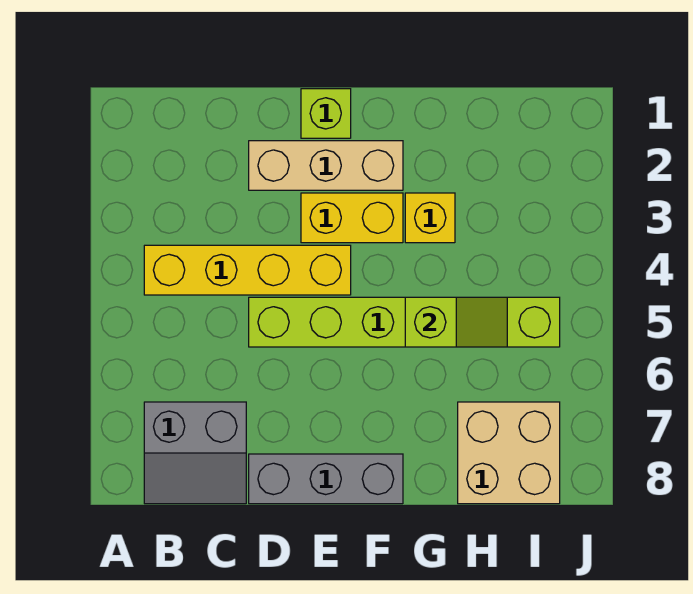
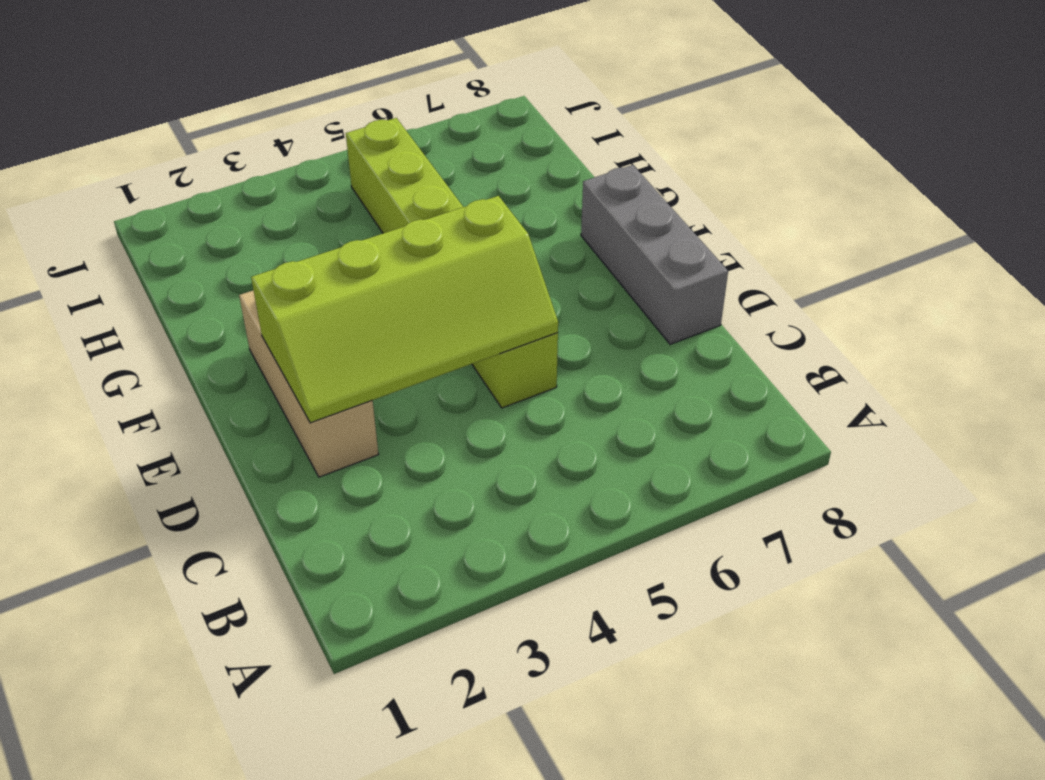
lime 2x4 slope [251,196,558,423] -> none
none -> yellow 1x4 brick [144,245,351,295]
none -> grey 2x2 slope [144,402,246,504]

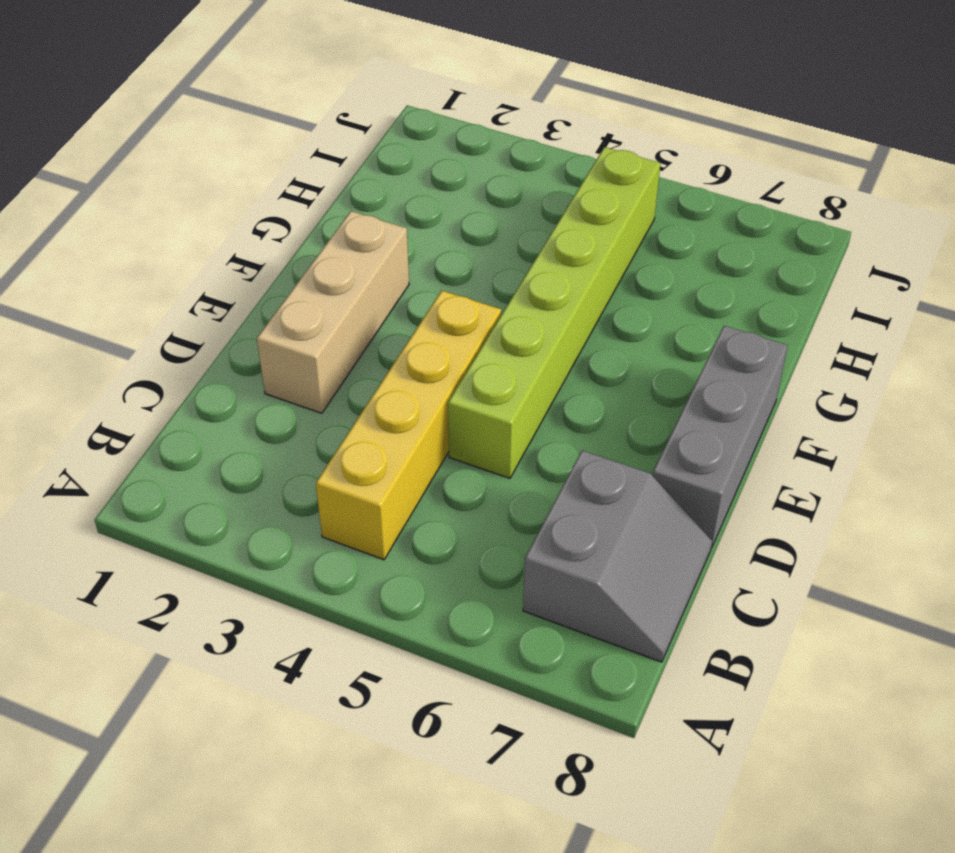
none -> lime 1x1 brick [301,89,351,138]
none -> yellow 1x2 brick [301,193,403,243]

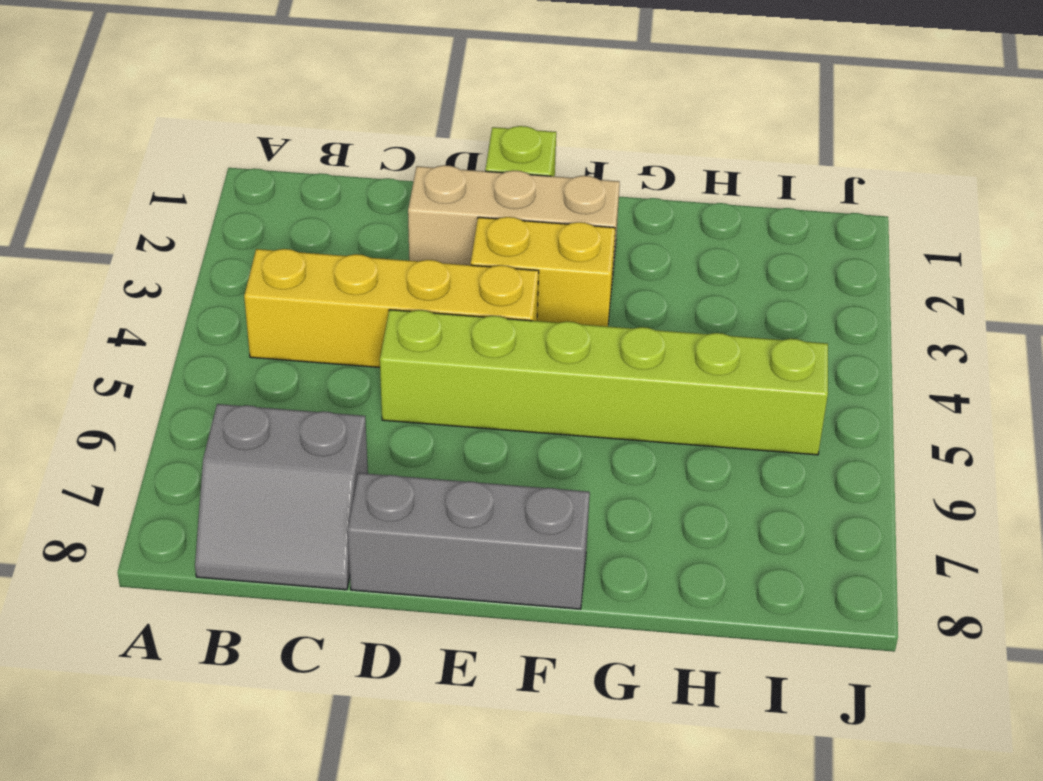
none -> yellow 1x1 brick [405,193,455,243]
none -> tan 2x2 brick [458,402,560,504]

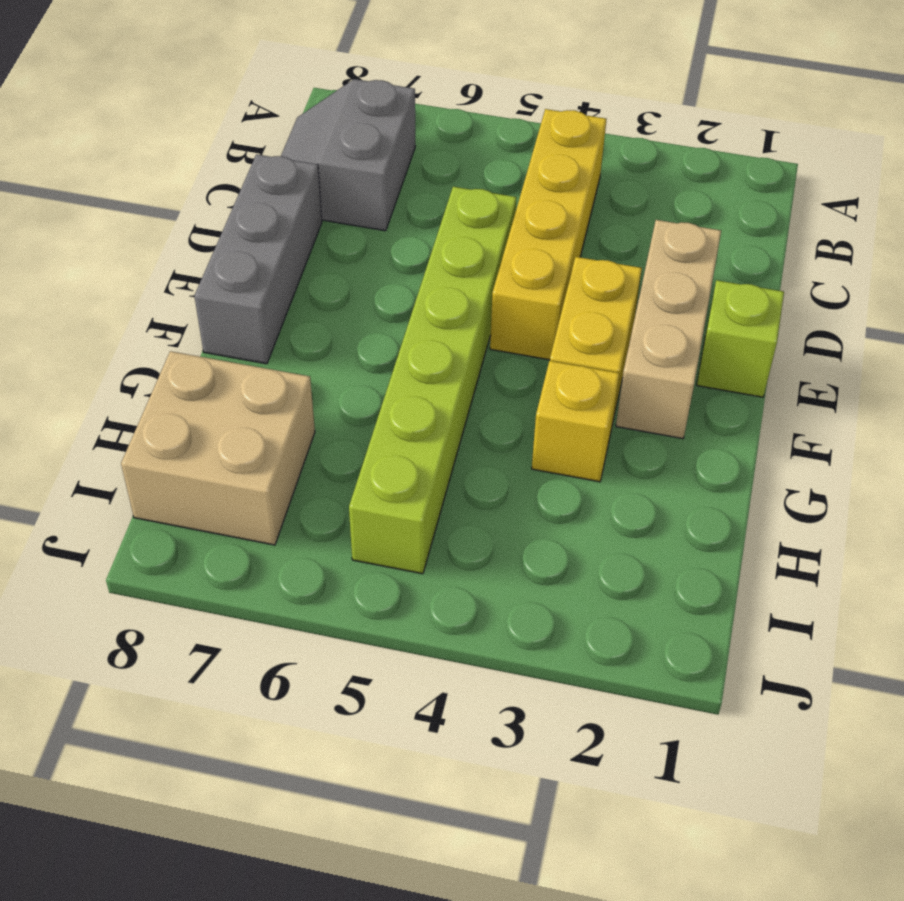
none -> lime 1x2 slope [405,297,507,347]

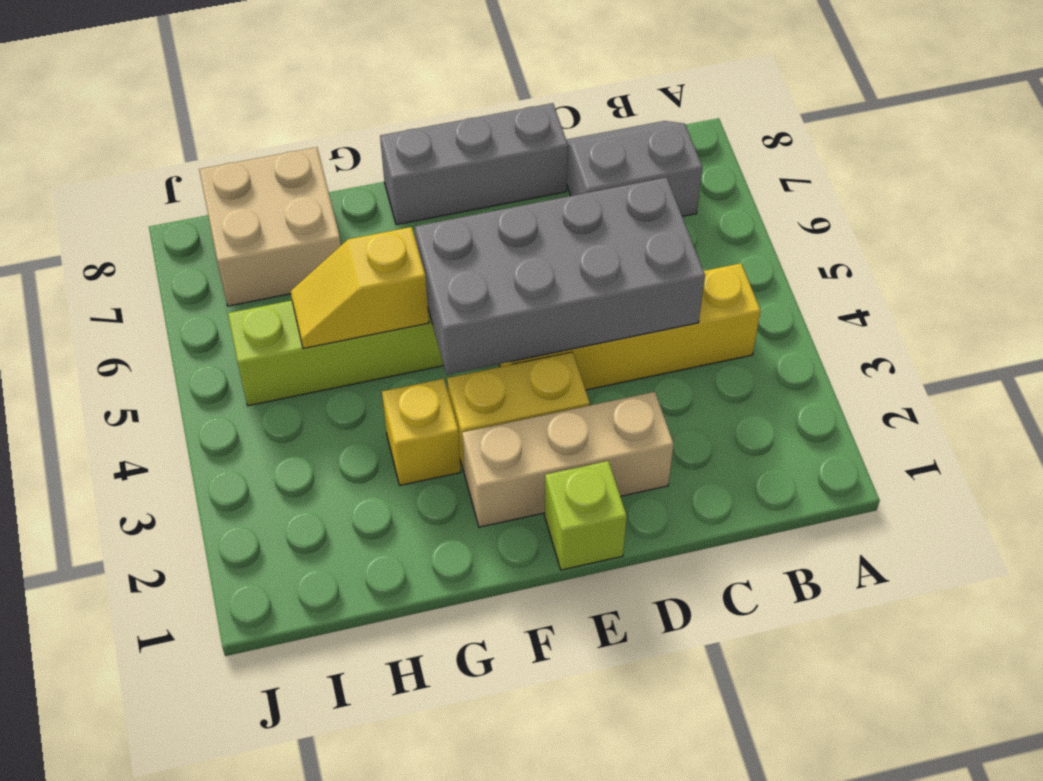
grey 2x4 brick [415,178,705,375] -> none
yellow 1x2 slope [291,227,429,349] -> lime 1x2 slope [405,297,507,347]

